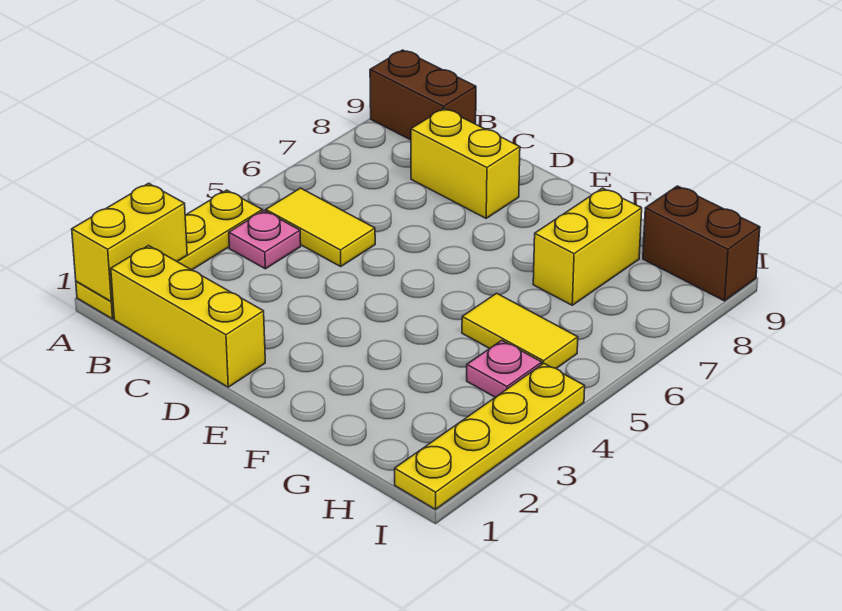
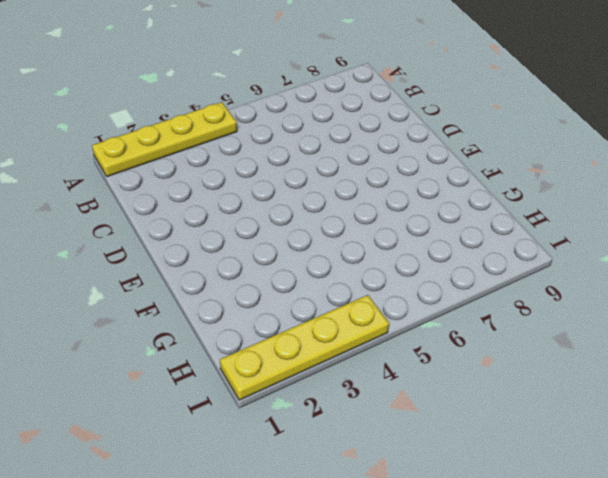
none -> brown 1x2 brick [370,50,476,140]
none -> yellow 1x3 brick [111,246,265,387]
none -> pink 1x1 plate [229,211,301,269]

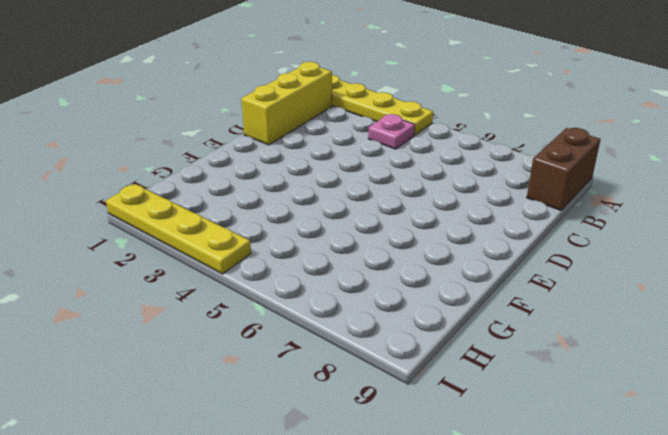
none -> yellow 1x2 tile [266,188,375,266]
none -> yellow 1x2 brick [411,109,520,218]
none -> yellow 1x2 tile [462,293,578,368]

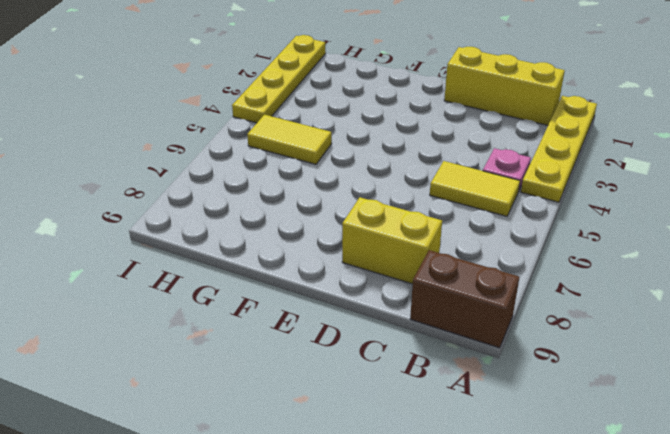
none -> yellow 1x2 brick [533,188,642,305]
none -> pink 1x1 plate [467,340,542,397]
none -> brown 1x2 brick [643,186,760,301]

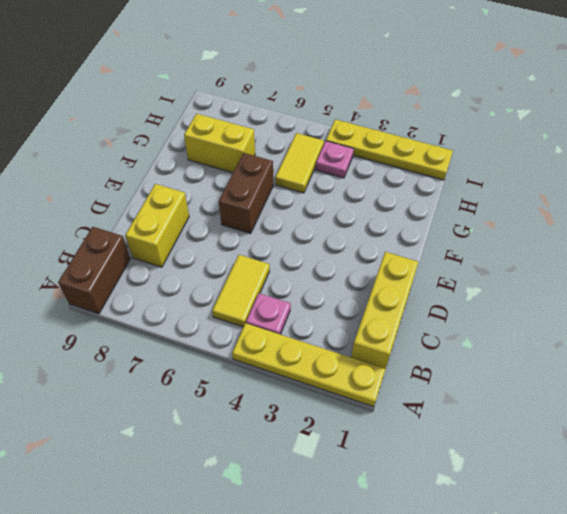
brown 1x2 brick [219,153,273,233] -> brown 1x2 brick moved to [643,186,760,301]
none -> yellow 1x2 brick [72,183,187,301]

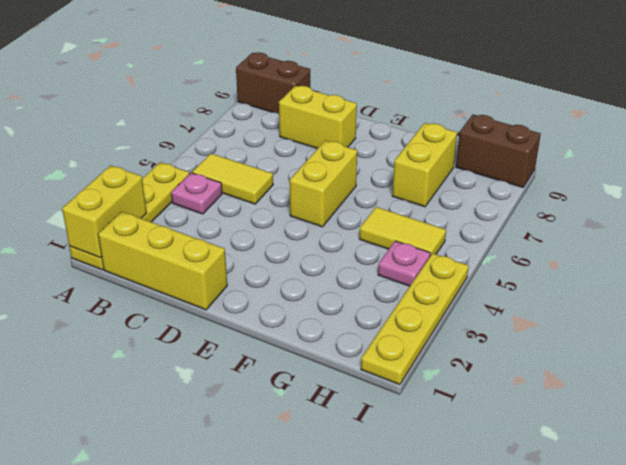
yellow 1x2 brick [290,141,357,227] -> none

